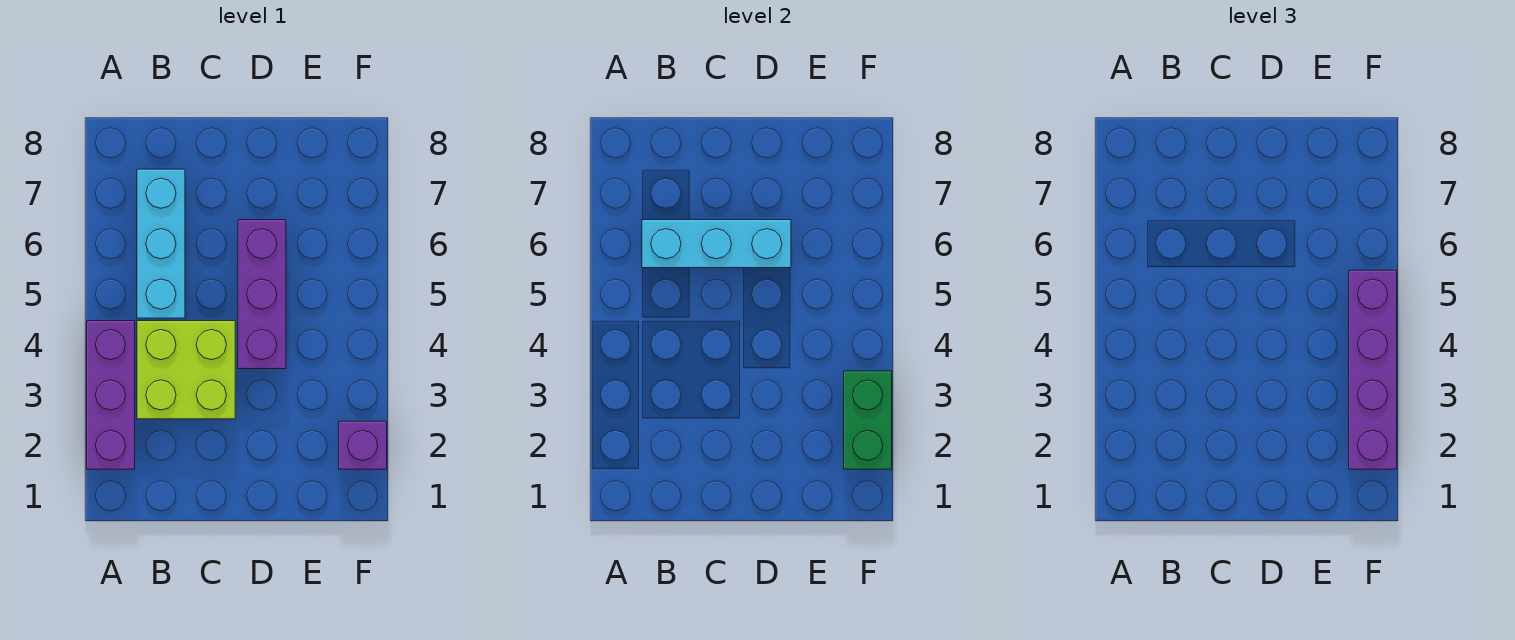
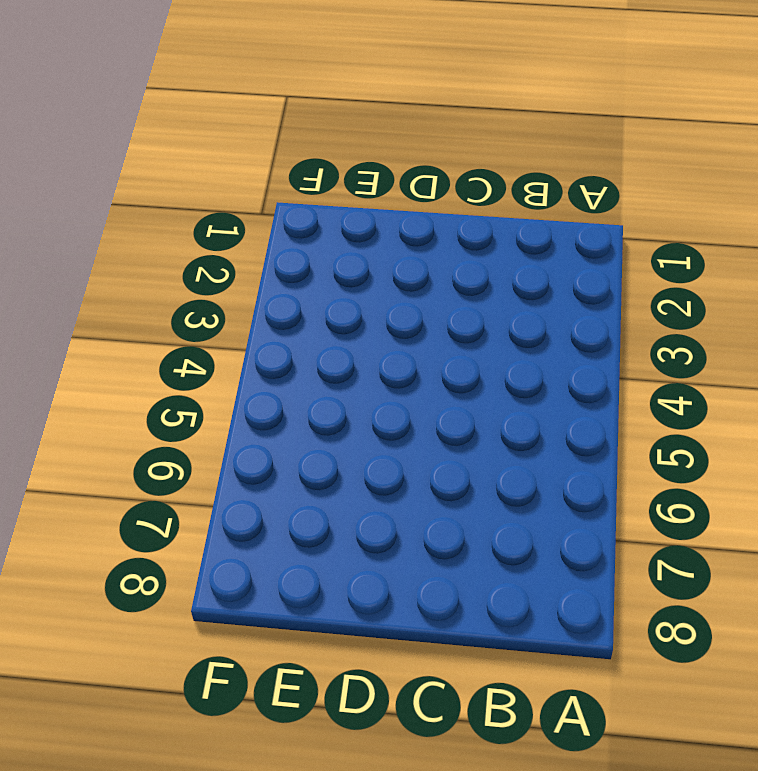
none -> purple 1x3 brick [87,321,135,469]
none -> lime 2x2 brick [137,321,235,419]

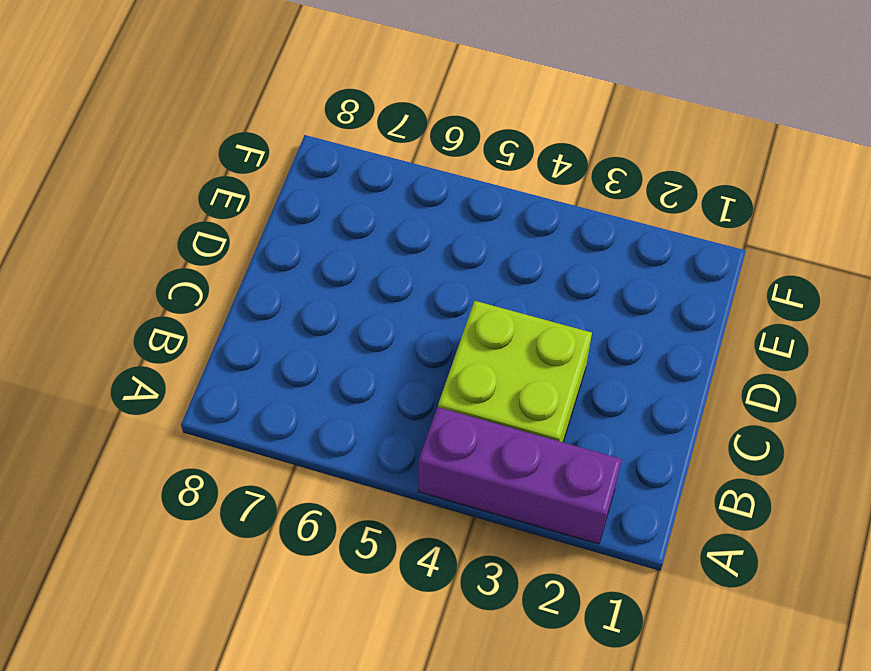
none -> cyan 1x3 brick [137,169,185,318]
none -> purple 1x3 brick [238,220,286,369]

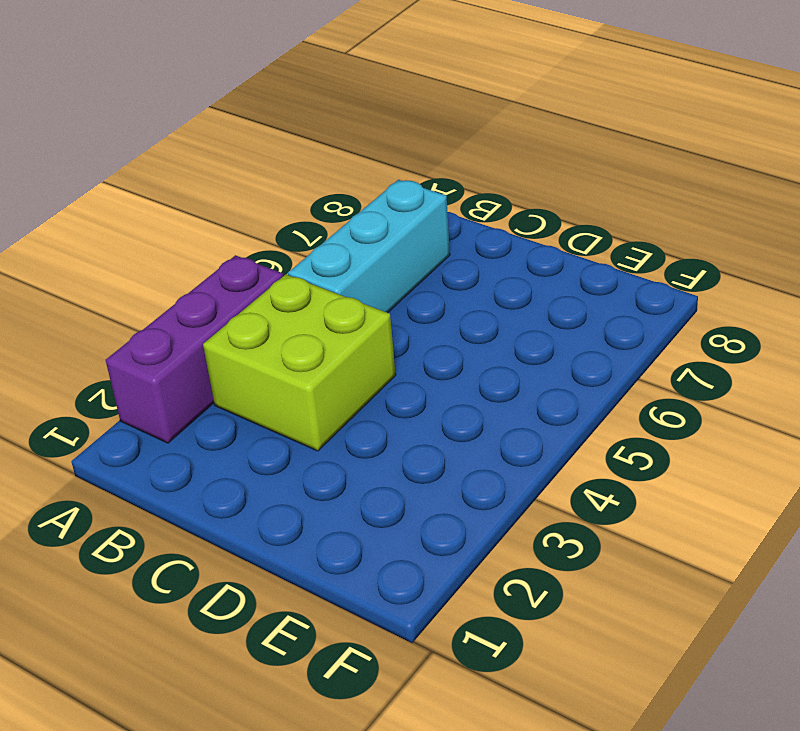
none -> purple 1x3 brick [238,220,286,369]
none -> purple 1x1 brick [339,421,387,469]

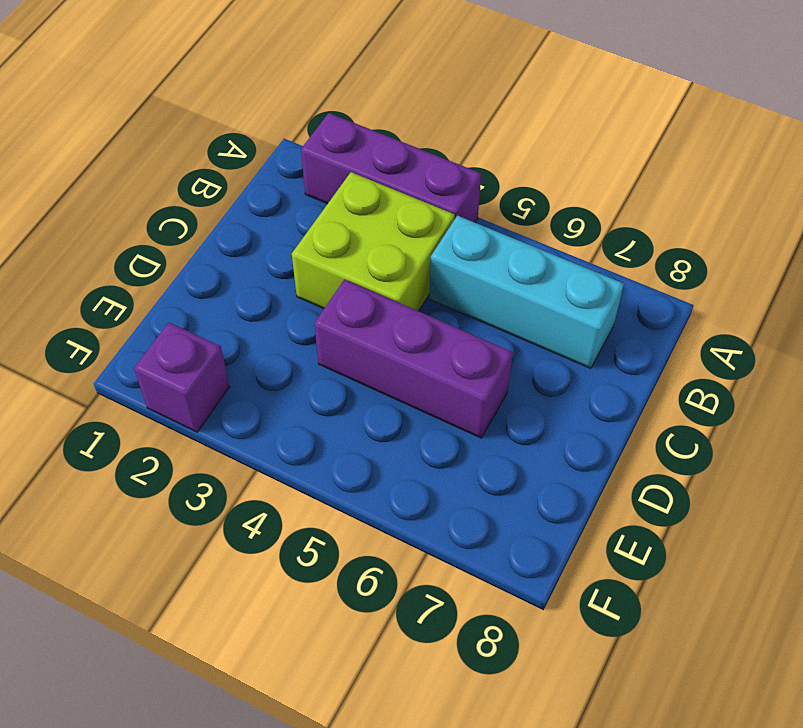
none -> cyan 1x3 brick [642,220,791,268]
none -> green 1x2 brick [844,371,892,469]

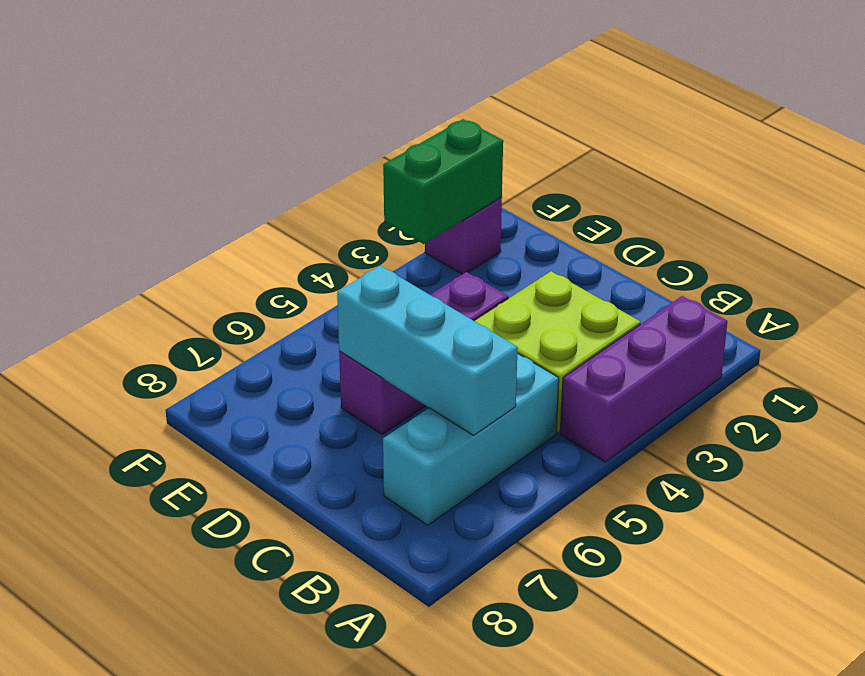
none -> purple 1x4 brick [1349,270,1397,469]

